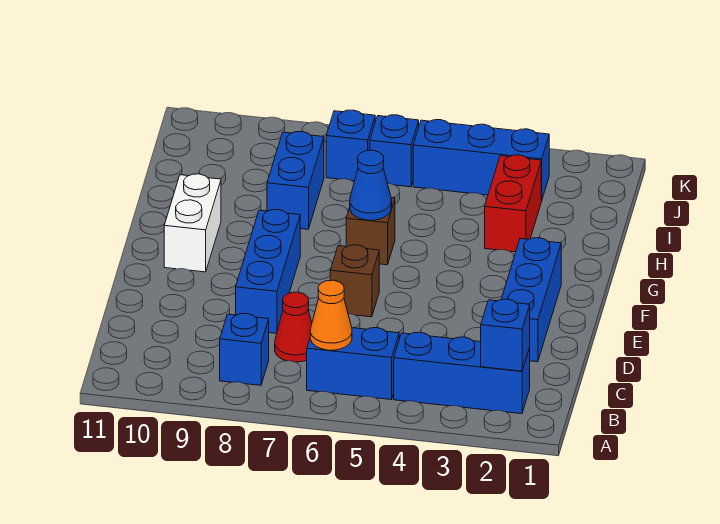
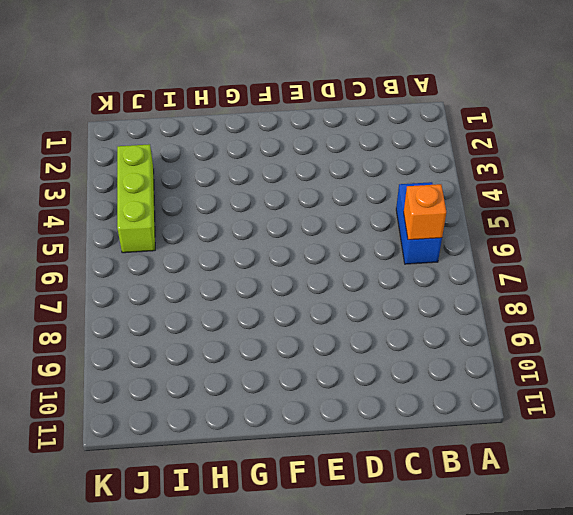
orange 1x1 brick [404,184,446,240] -> orange 1x1 cone [310,280,352,350]
lime 1x3 brick [117,144,155,253] -> blue 1x3 brick [413,120,549,201]
none -> blue 1x3 brick [394,332,530,414]
none -> blue 1x1 brick [220,314,269,385]
none -> red 1x1 cone [275,292,312,362]

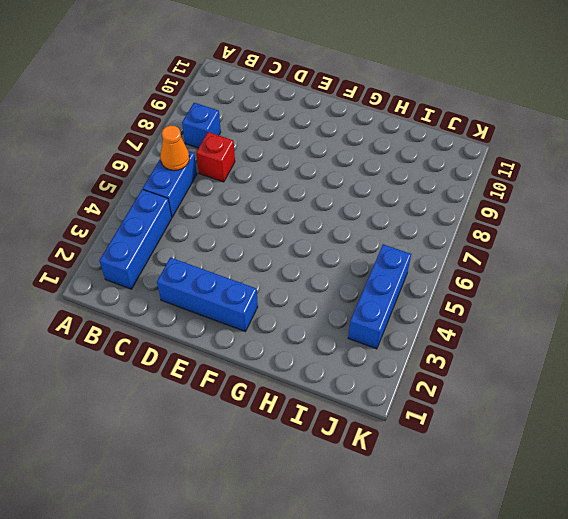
red 1x1 brick [196,132,235,182] -> red 1x1 cone [275,292,312,362]
none -> blue 1x3 brick [236,210,300,333]
none -> brown 1x1 brick [330,245,379,317]
none -> white 1x2 brick [164,174,221,272]

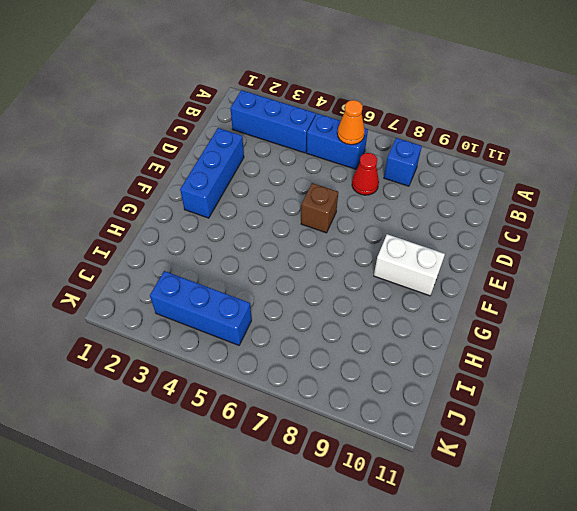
white 1x2 brick [374,234,445,296] -> white 1x2 brick turned to [164,174,221,272]
none -> blue 1x3 brick [236,210,300,333]
none -> brown 1x1 brick [346,198,395,265]
none -> red 1x2 brick [485,155,541,252]

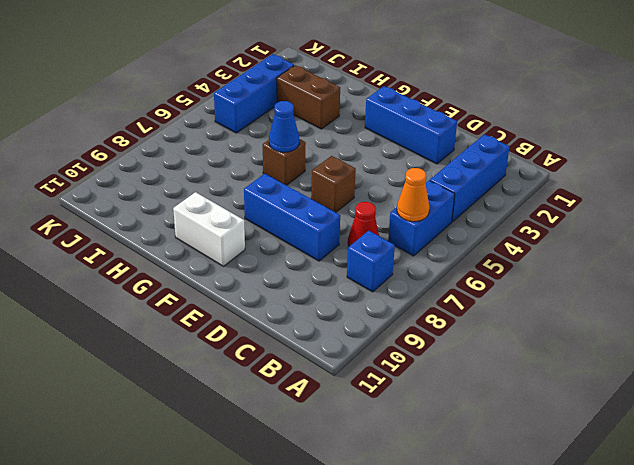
brown 1x2 brick [277,65,340,129] -> red 1x2 brick [485,155,541,252]
none -> blue 1x2 brick [267,131,324,229]
none -> blue 1x1 brick [370,115,419,187]
none -> blue 1x1 brick [326,110,375,181]

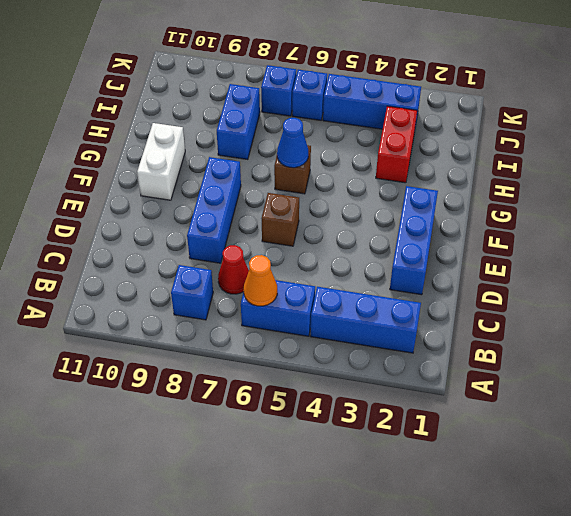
none -> blue 1x1 brick [481,299,530,371]

